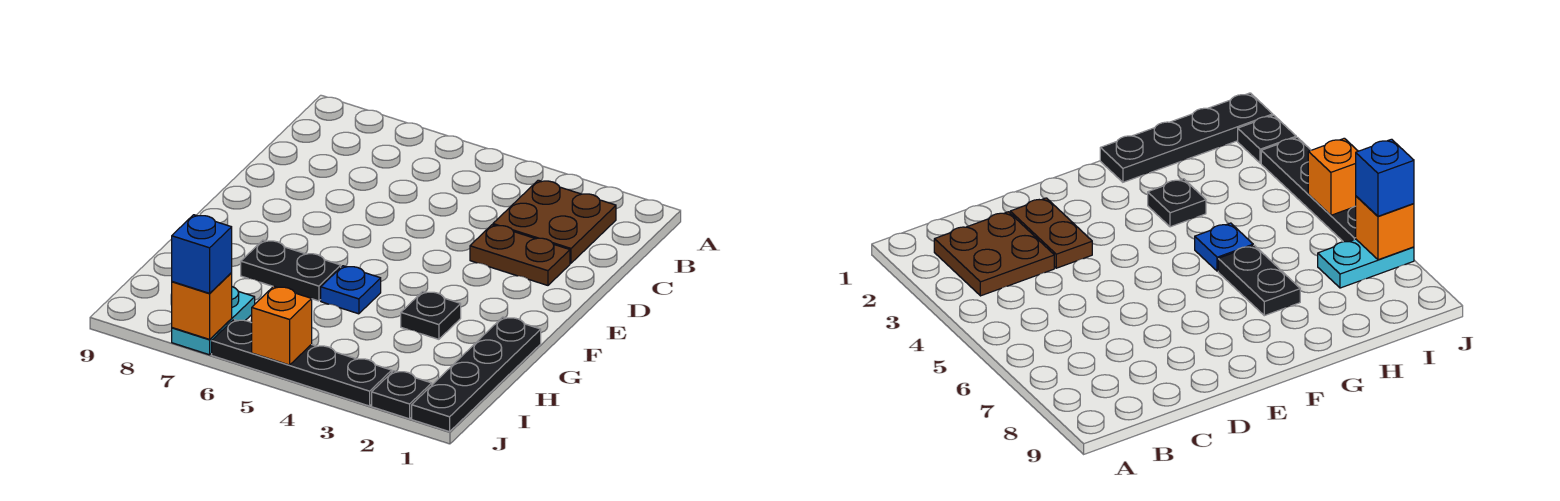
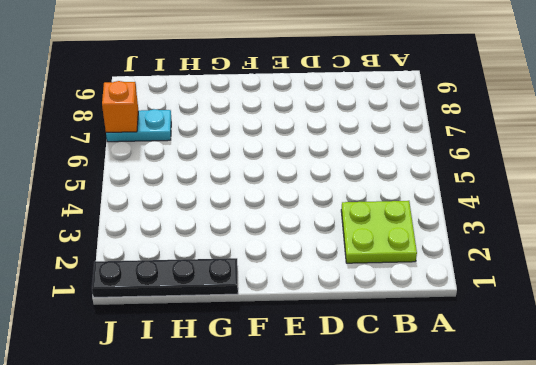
lime 2x2 plate [341,201,417,263] -> brown 2x2 plate [493,180,616,263]
none -> brown 1x2 plate [470,225,570,285]
none -> black 1x1 plate [401,292,461,339]
none -> blue 1x1 plate [321,266,381,314]

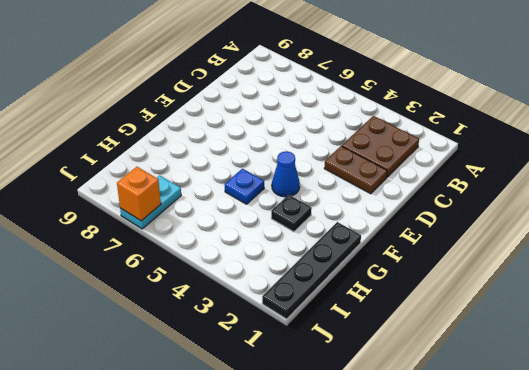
blue 1x1 cone [272,151,300,197] -> none
none -> black 1x2 plate [241,240,341,301]
none -> black 1x1 plate [372,371,432,419]
none -> black 1x4 plate [212,320,392,406]

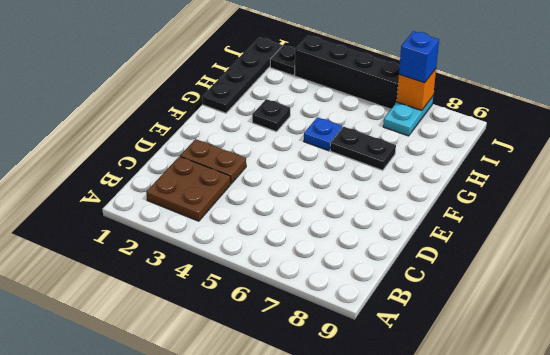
black 1x4 brick [295,36,400,109] -> black 1x4 plate [212,320,392,406]
none -> orange 1x1 brick [252,286,312,365]

